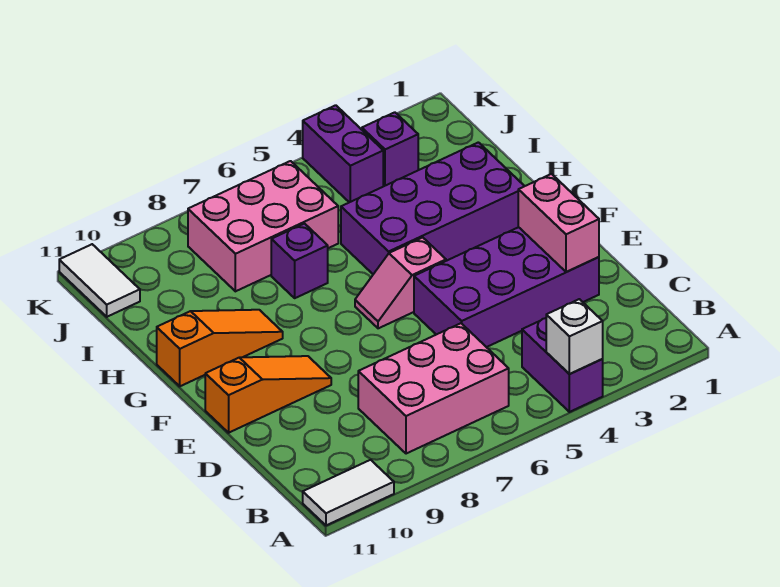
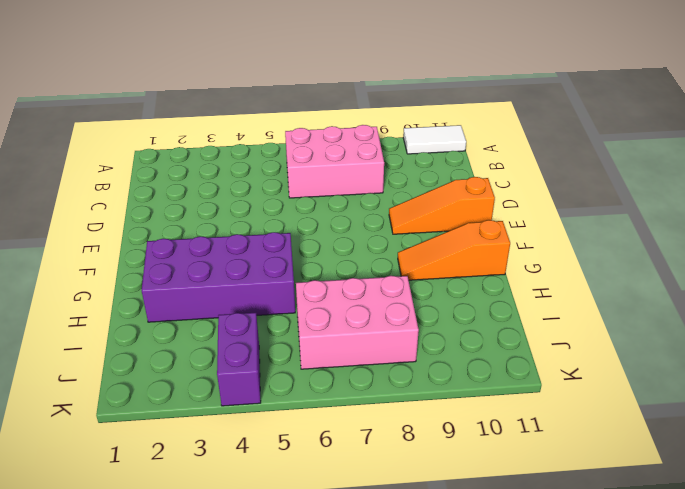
none -> purple 1x2 brick [522,318,603,412]
none -> purple 2x4 brick [414,227,599,347]
none -> pink 1x2 slope [355,237,446,328]

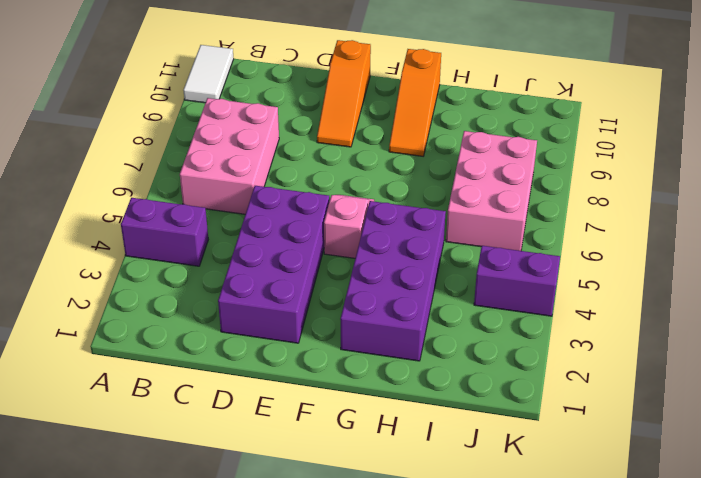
none -> purple 1x1 brick [271,224,328,298]
none -> purple 1x1 brick [362,112,418,186]
none -> white 1x2 tile [59,244,140,317]

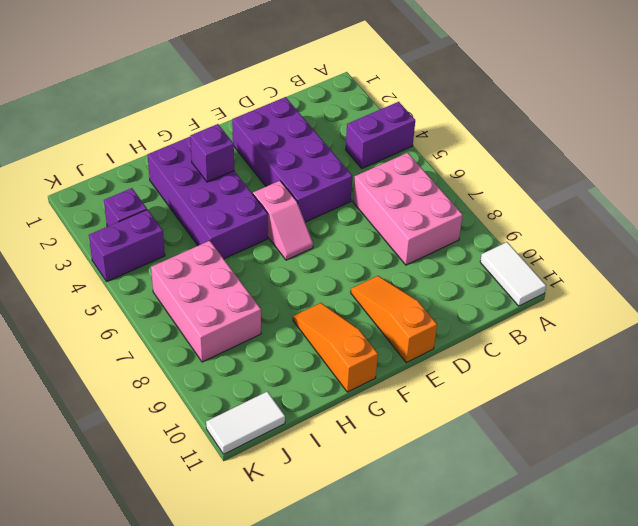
purple 1x1 brick [190,124,234,182] -> purple 1x1 brick moved to [271,224,328,298]
none -> white 1x1 brick [546,299,603,374]
none -> pink 1x2 brick [518,174,599,272]

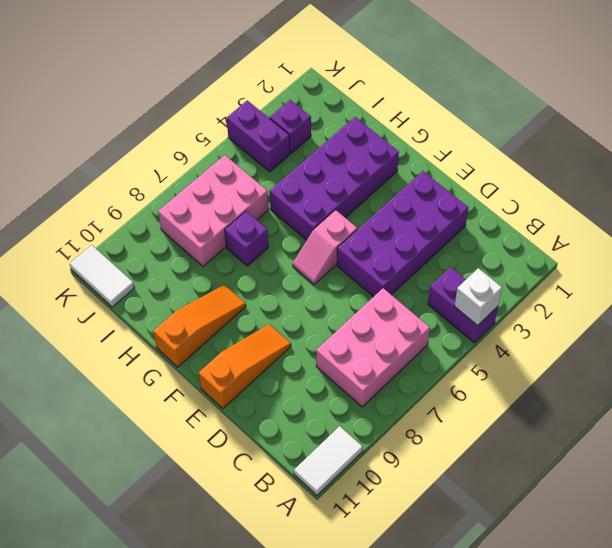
none -> pink 1x2 brick [518,174,599,272]

